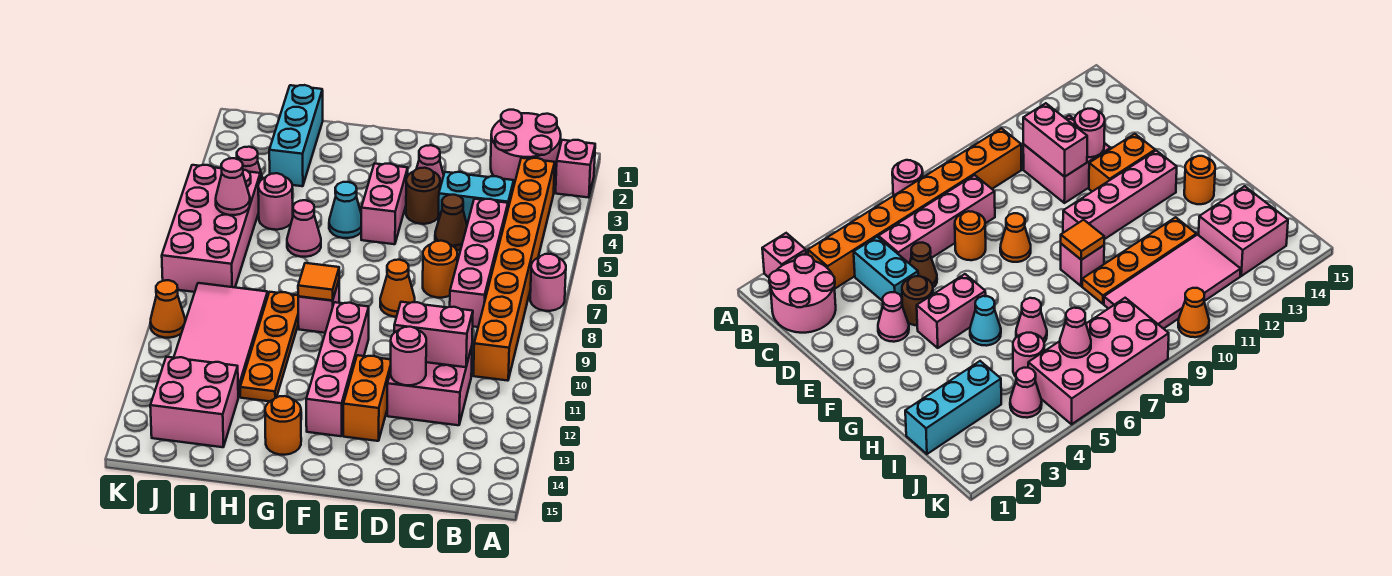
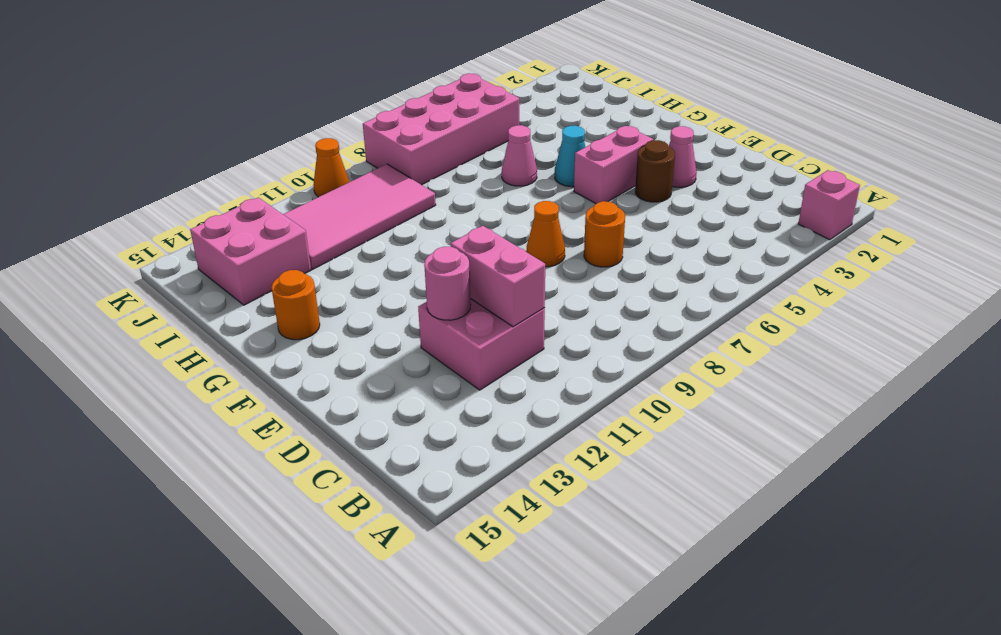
none -> pink 1x1 round brick [530,254,566,311]
none -> pink 2x2 round brick [491,110,561,184]
none -> orange 1x8 brick [473,158,555,381]
none -> cyan 1x2 brick [438,172,514,224]

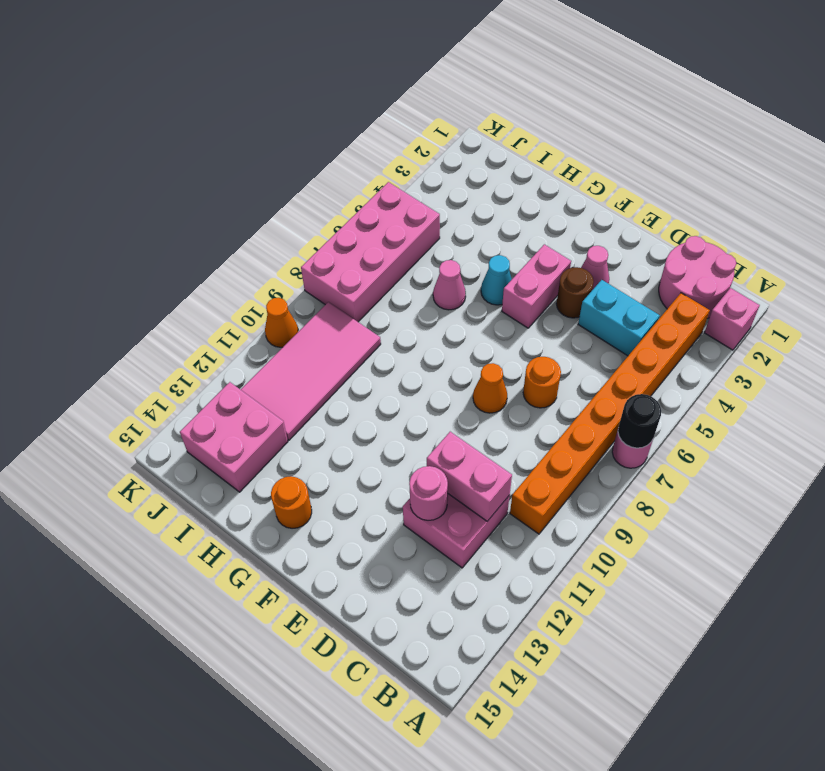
black 1x1 round brick [618,394,661,448] -> none
none -> pink 1x4 brick [450,199,508,327]
none -> brown 1x1 cone [435,195,467,250]
none -> orange 1x2 brick [343,355,391,441]
none -> pink 1x4 brick [306,302,369,436]

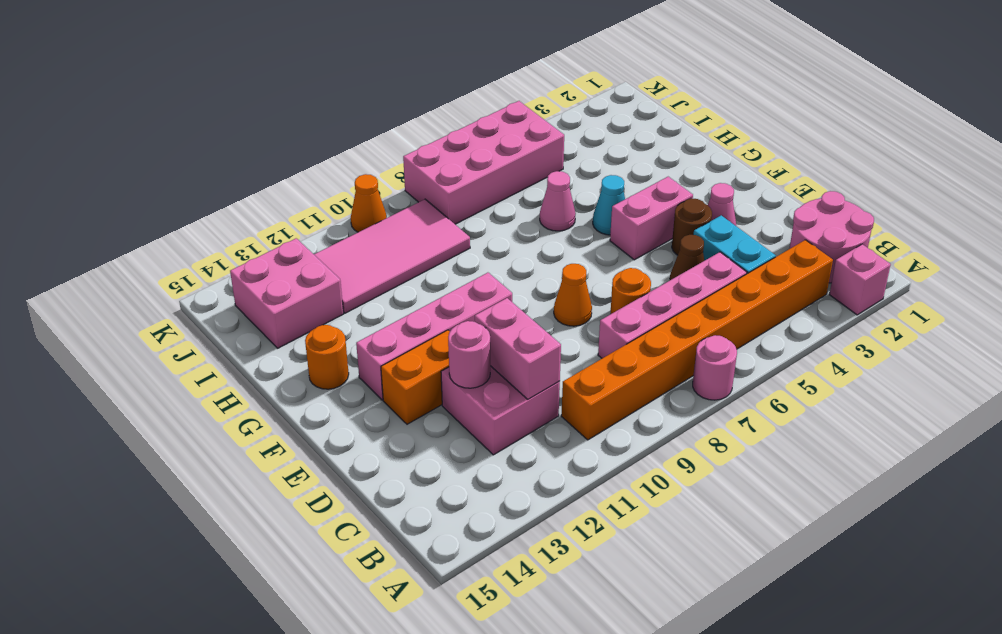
none -> pink 1x1 brick [298,281,339,333]
none -> orange 1x4 plate [240,292,299,401]
none -> cyan 1x3 brick [269,85,323,186]
none -> pink 1x1 round brick [258,173,293,230]

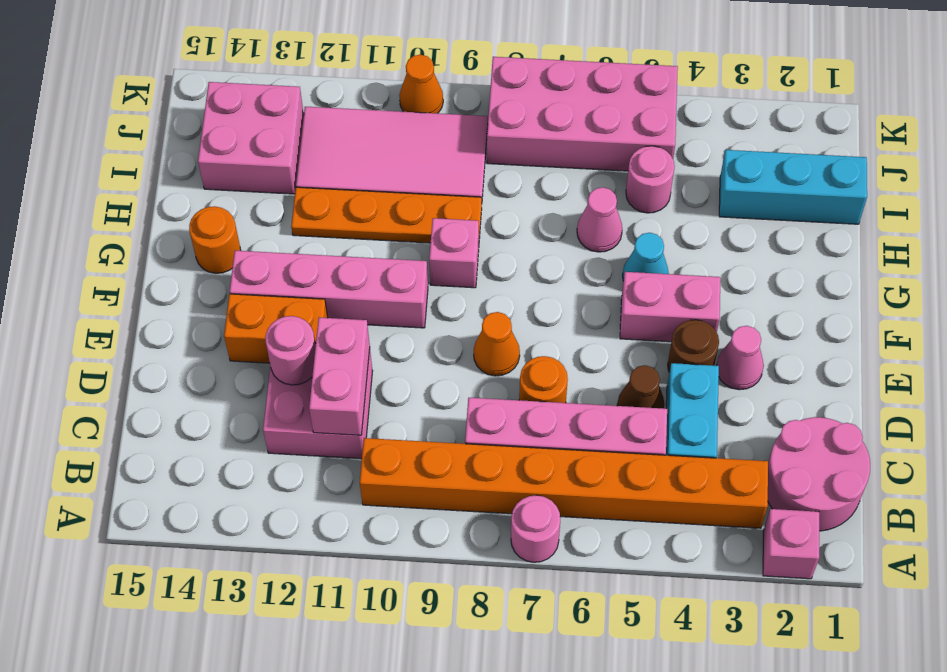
none -> pink 1x1 cone [237,147,263,181]
none -> orange 1x1 tile [298,263,339,301]
none -> pink 1x1 cone [216,158,250,215]

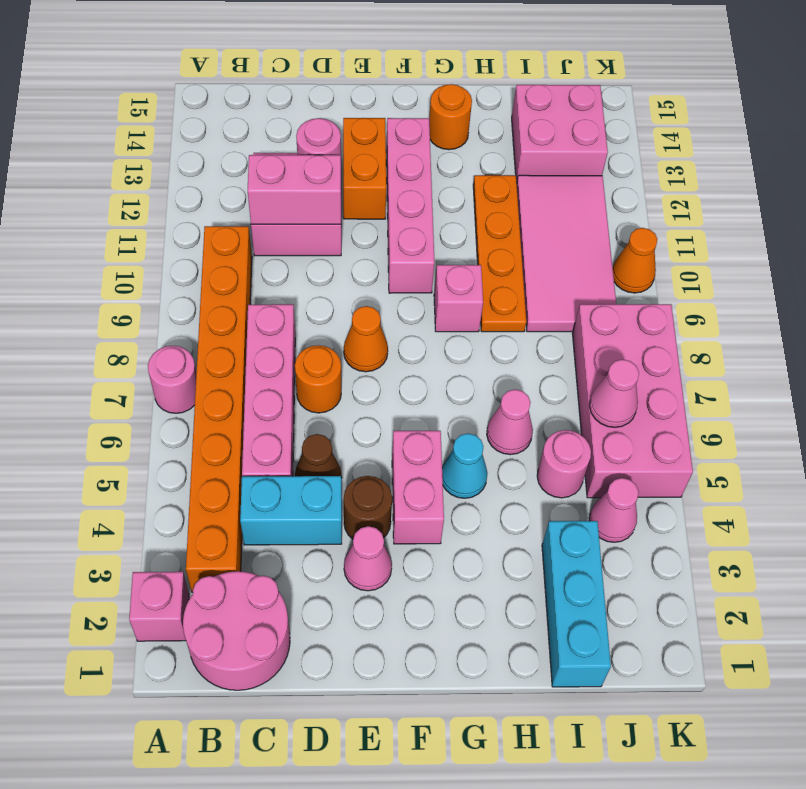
none -> orange 1x1 tile [298,263,339,301]

